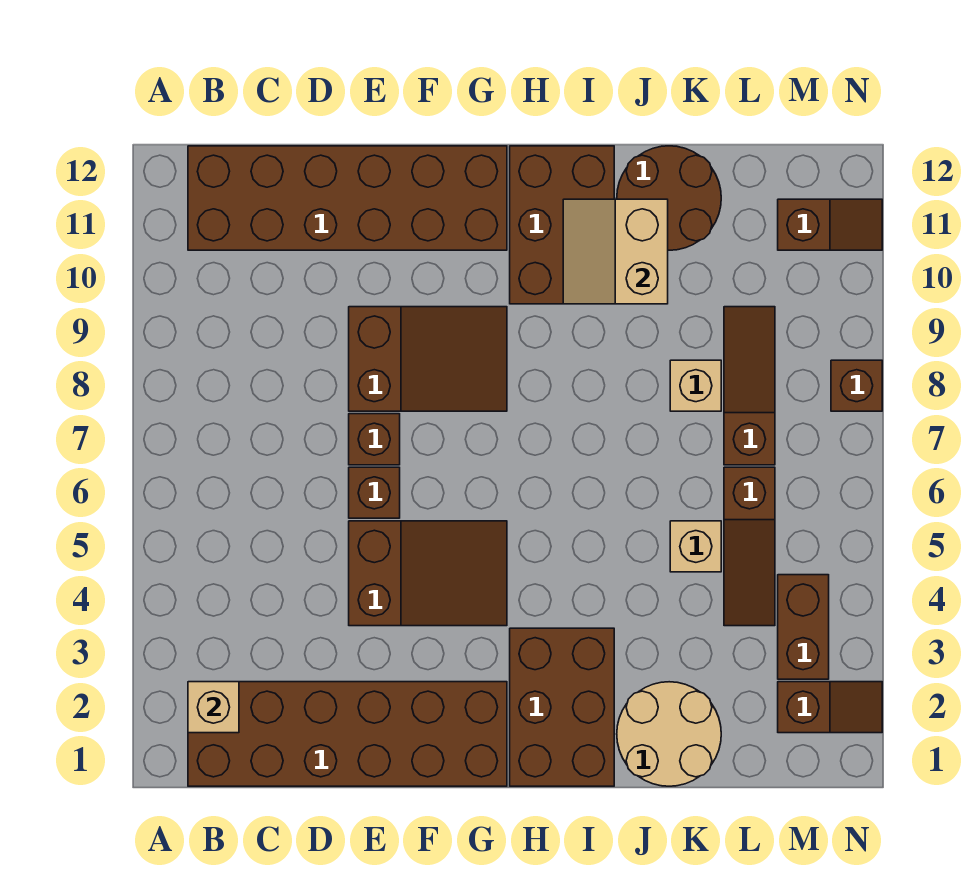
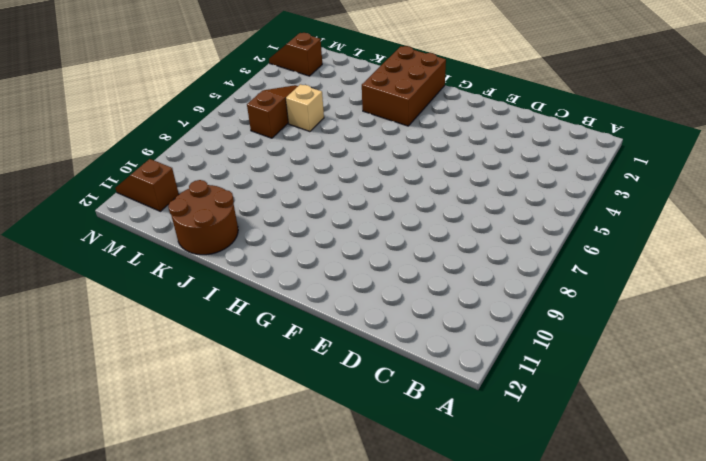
none -> brown 2x6 brick [188,682,507,786]
none -> brown 2x6 brick [188,146,507,250]
none -> brown 2x3 slope [349,521,507,626]

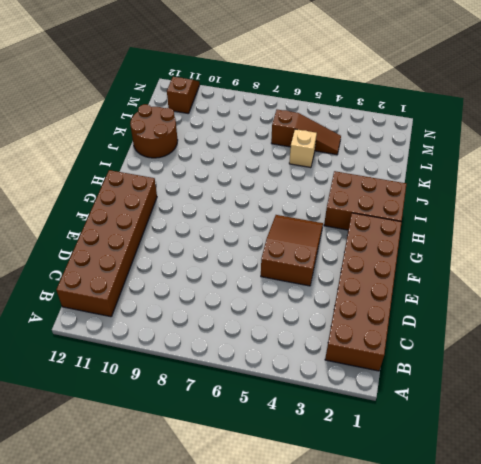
none -> brown 1x1 brick [349,467,400,518]
none -> brown 1x1 brick [349,414,400,465]
none -> brown 2x3 slope [349,307,507,411]

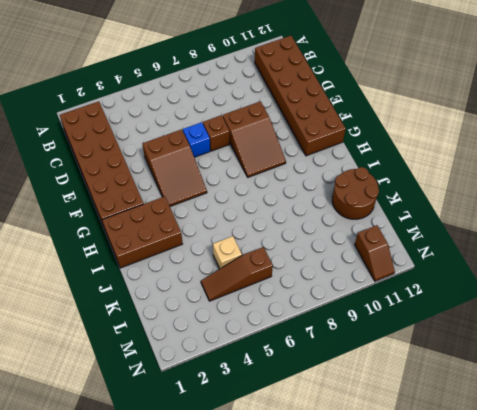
blue 1x1 brick [183,122,210,157] -> brown 1x1 brick [349,467,400,518]
none -> brown 2x3 brick [510,146,614,304]
none -> tan 2x2 round brick [617,682,721,786]
none -> tan 1x1 brick [670,360,721,411]

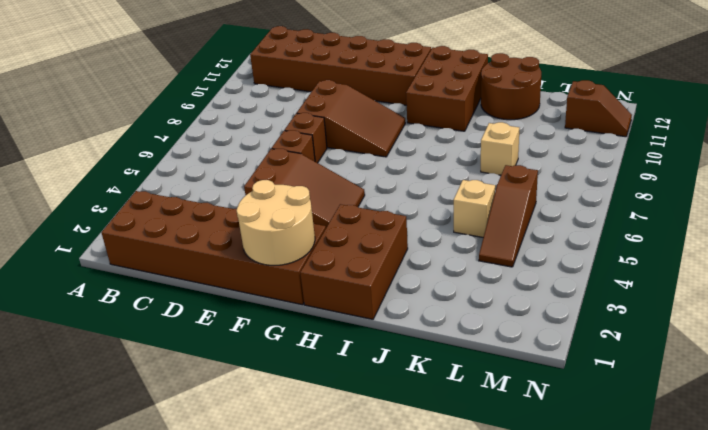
tan 2x2 round brick [237,180,315,265] -> tan 2x2 round brick moved to [617,682,721,786]
none -> brown 1x3 slope [724,307,775,465]
none -> brown 1x2 slope [778,682,882,733]
none -> brown 1x2 brick [778,575,829,679]

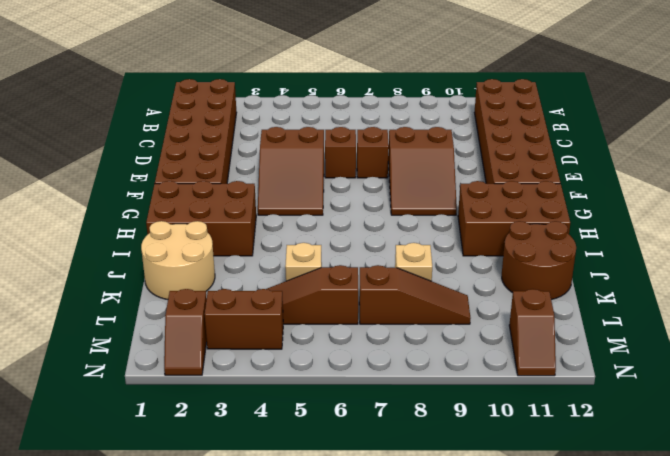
none -> brown 1x1 brick [831,360,882,411]
none -> tan 1x1 brick [188,682,239,733]
none -> tan 2x2 slope [563,199,668,304]

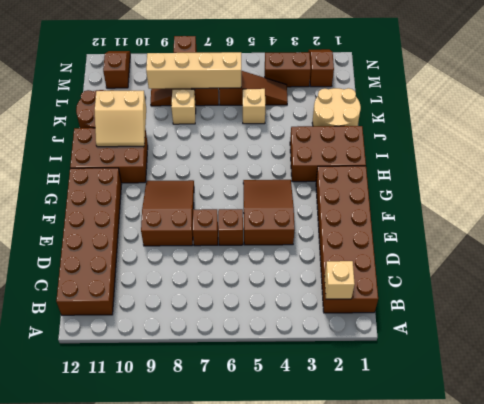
tan 1x4 brick [146,52,241,89] -> none

